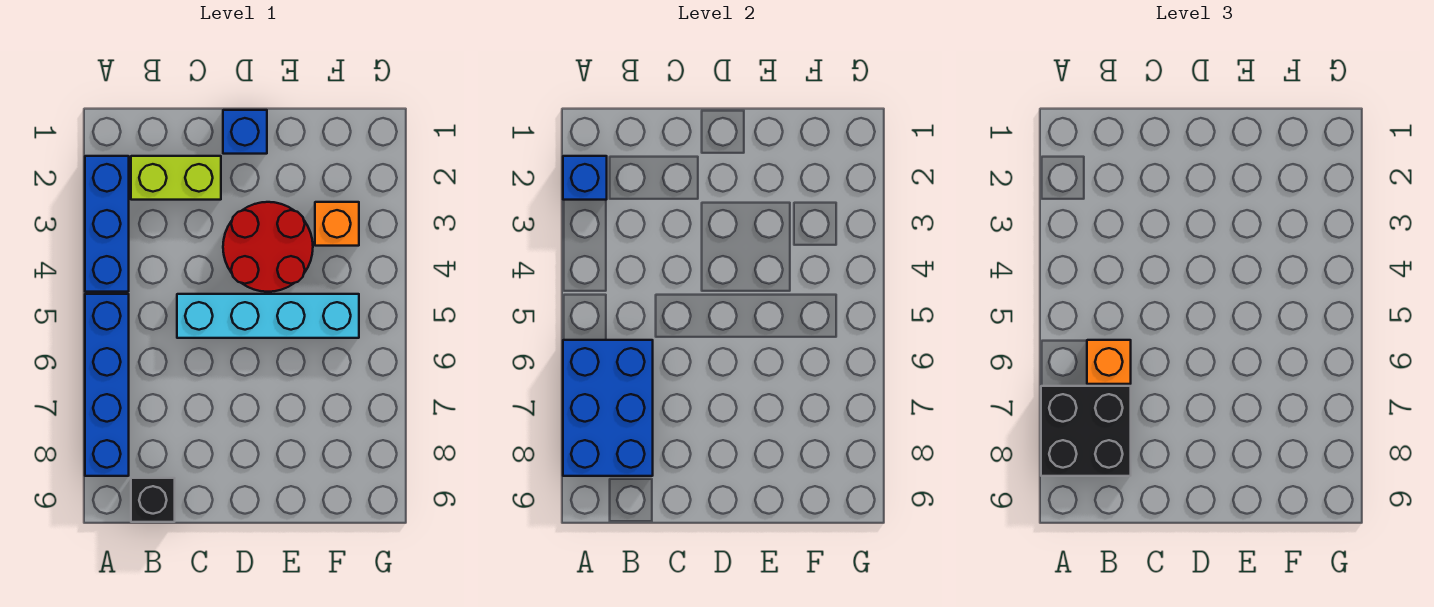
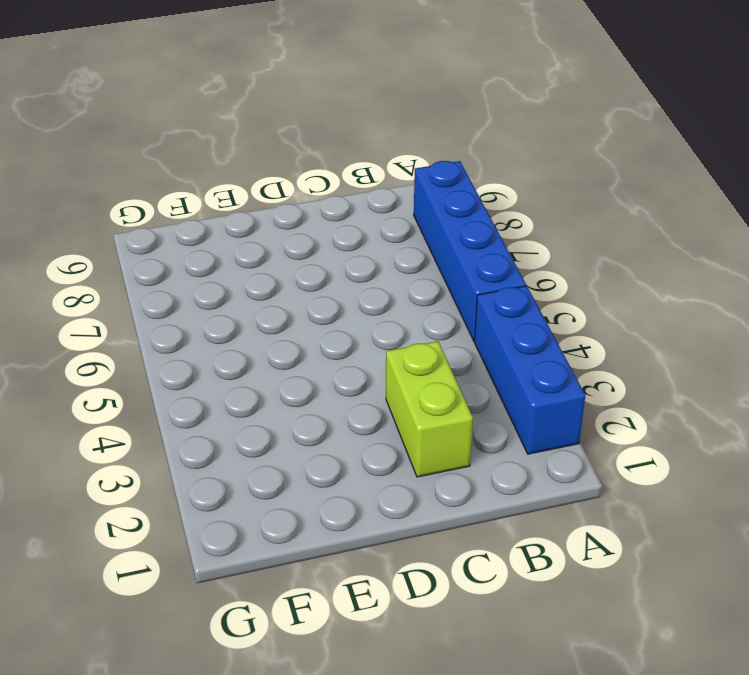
lime 1x2 brick [386,341,473,477] -> lime 1x2 brick turned to [131,156,221,200]
none -> black 1x1 brick [131,478,175,522]
none -> cyan 1x4 brick [177,294,359,338]
none -> blue 1x1 brick [223,110,267,154]

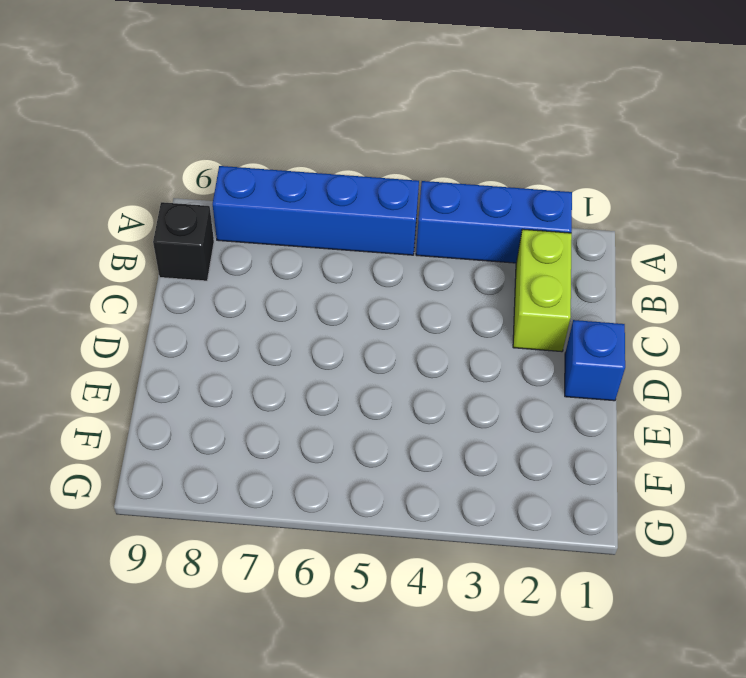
none -> cyan 1x4 brick [177,294,359,338]
none -> red 2x2 round brick [223,202,313,292]
none -> orange 1x1 brick [315,202,359,246]

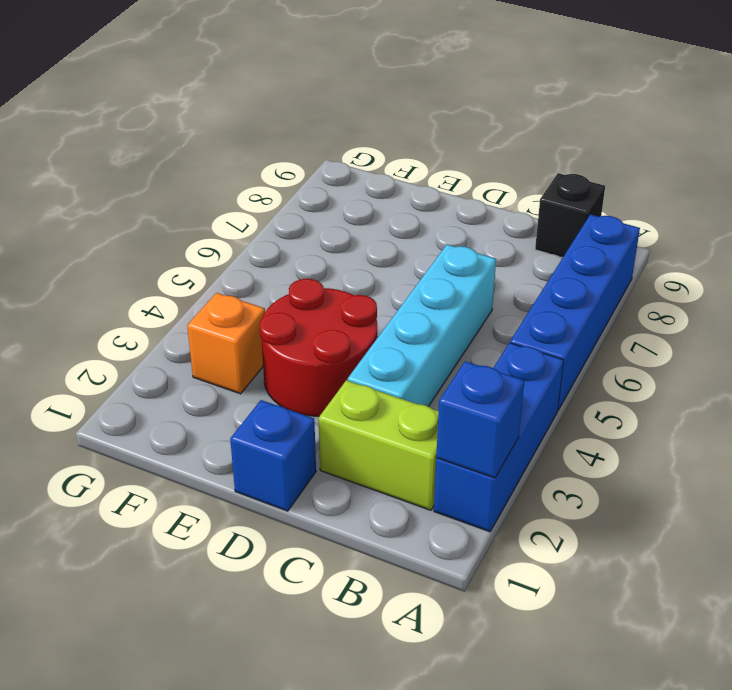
cyan 1x4 brick [348,245,496,406] -> cyan 1x4 brick turned to [177,294,359,338]
none -> blue 2x3 brick [563,340,653,476]
none -> black 2x2 brick [1041,386,1131,476]
none -> orange 1x1 brick [1087,340,1131,384]

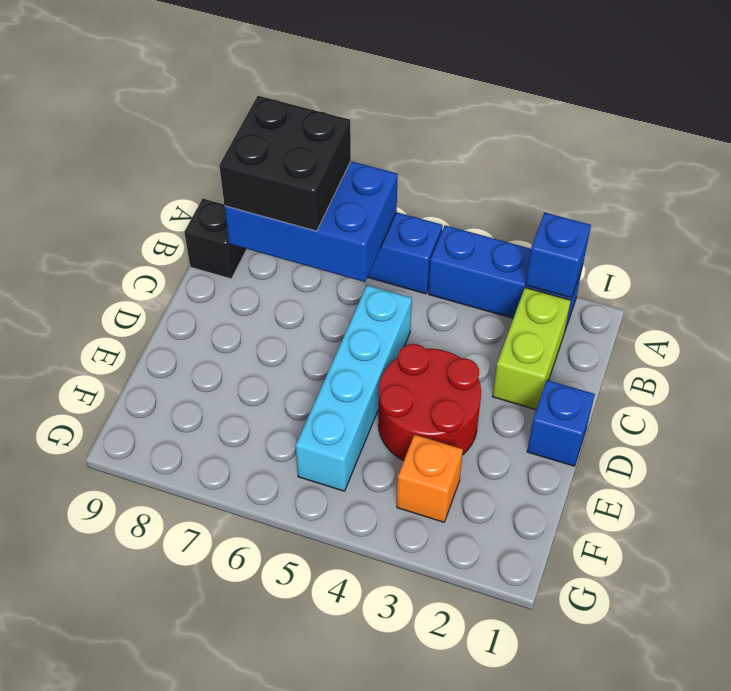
none -> orange 1x1 brick [1087,340,1131,384]

